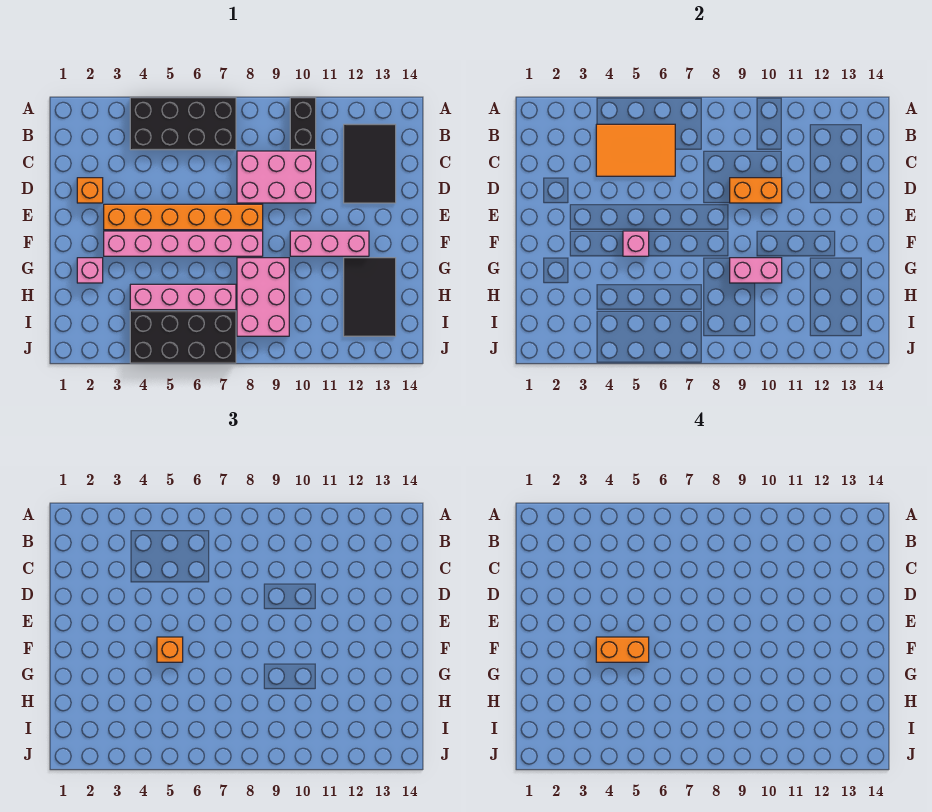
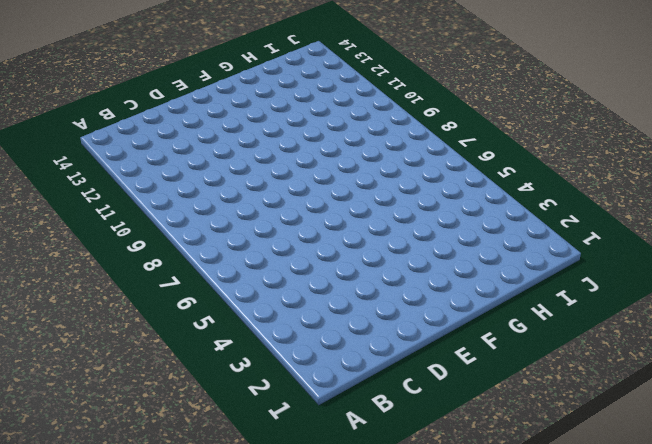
none -> black 2x4 brick [130,98,236,150]
none -> black 1x2 brick [290,98,316,150]
none -> black 2x3 tile [344,124,396,203]

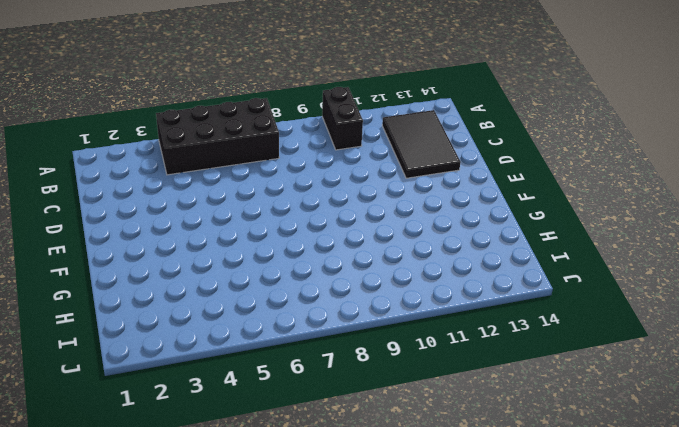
none -> pink 2x3 brick [237,151,316,203]
none -> orange 1x1 brick [77,178,103,203]
none -> orange 1x6 brick [104,204,263,230]

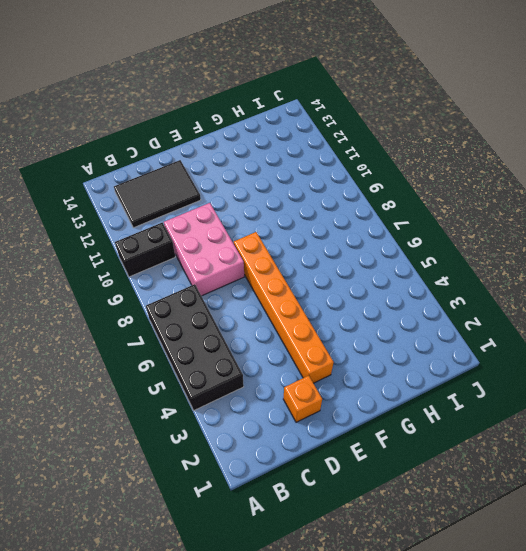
none -> pink 1x6 brick [104,231,263,256]
none -> pink 1x3 brick [290,231,369,256]
none -> pink 1x1 brick [77,258,103,283]

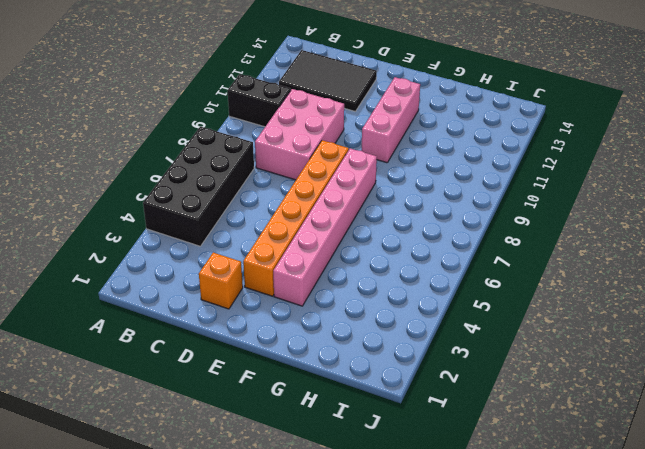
none -> pink 1x1 brick [77,258,103,283]
none -> pink 2x3 brick [237,258,289,336]
none -> black 2x3 tile [344,258,396,336]

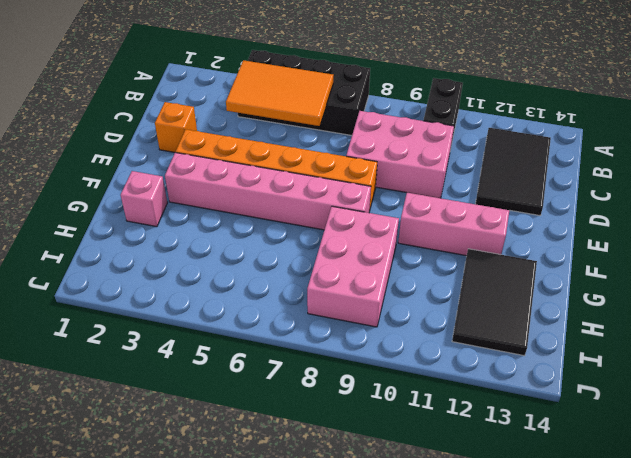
none -> pink 1x4 brick [130,284,236,310]
none -> black 2x4 brick [130,311,236,363]
none -> orange 1x2 brick [730,178,782,203]

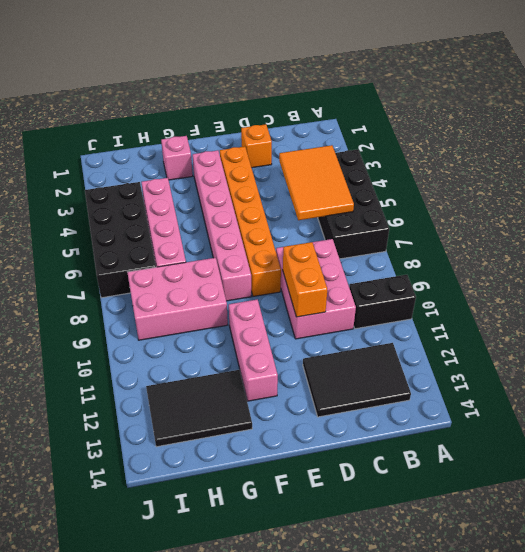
none -> pink 1x1 brick [623,231,649,256]
none -> pink 1x2 brick [730,258,782,283]
none -> orange 1x1 brick [157,637,183,662]

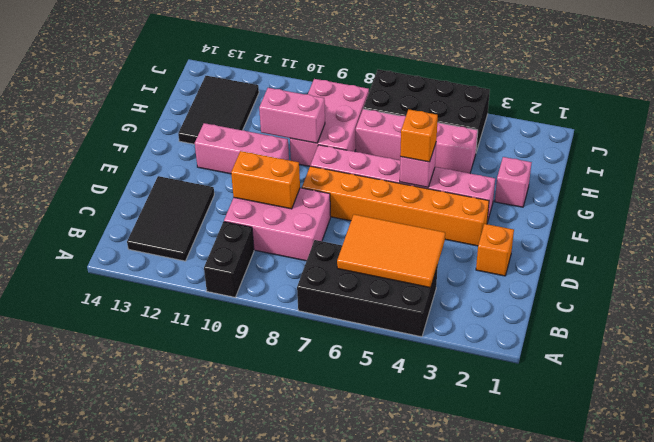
none -> orange 1x2 brick [596,637,649,662]

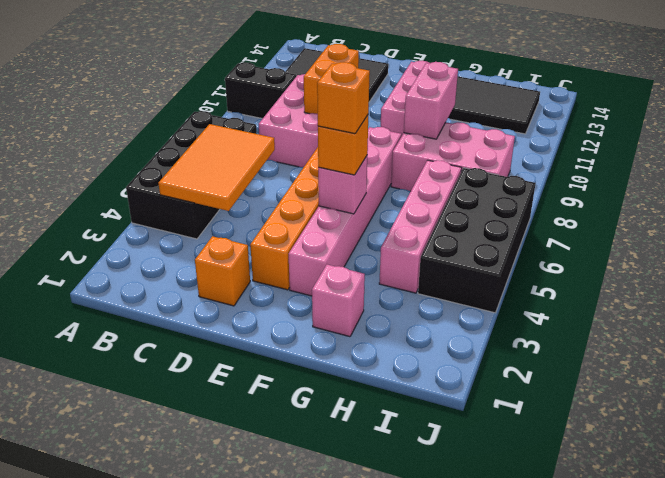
orange 1x1 brick [317,62,370,134] -> orange 1x2 brick [596,637,649,662]

